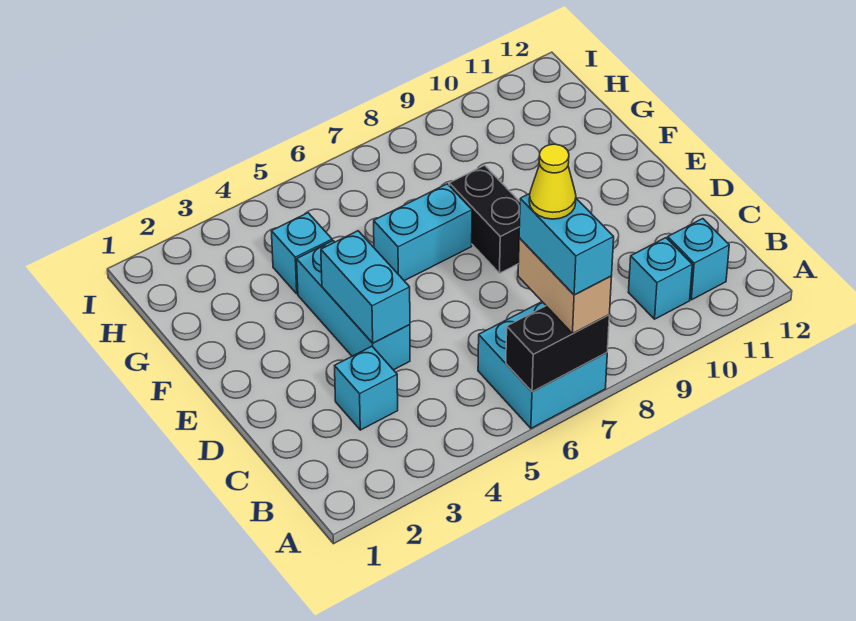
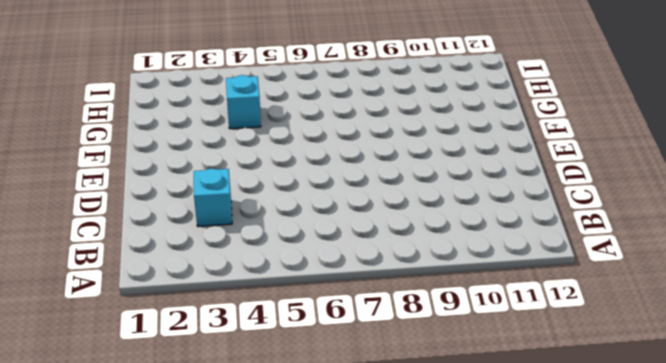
none -> cyan 2x2 brick [478,302,607,428]
none -> cyan 1x1 brick [628,238,692,319]
none -> cyan 1x1 brick [668,219,729,300]

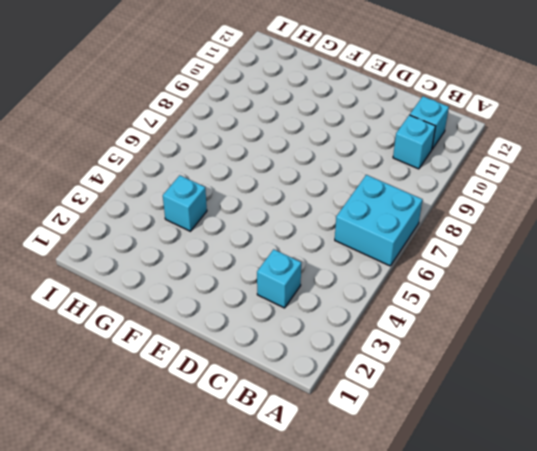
none -> cyan 1x3 brick [297,241,410,370]
none -> black 1x2 brick [449,165,520,273]
none -> cyan 1x2 brick [374,184,472,281]

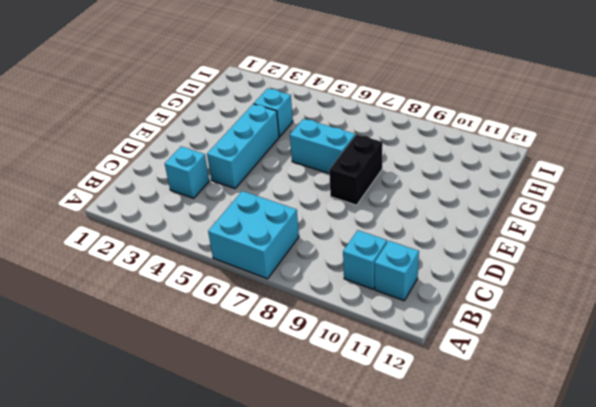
none -> black 1x2 brick [506,306,609,392]
none -> cyan 1x2 brick [321,231,410,343]
none -> tan 1x2 brick [518,238,612,333]

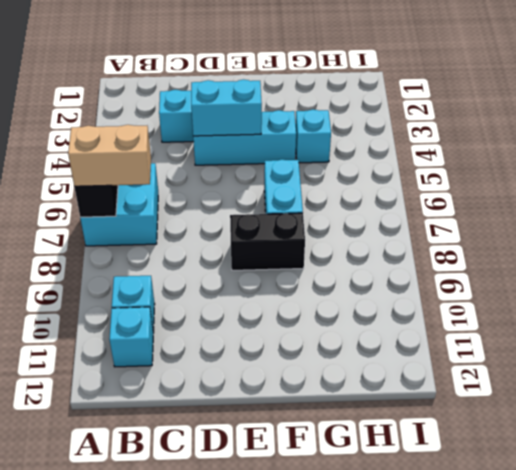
none -> cyan 1x2 brick [519,194,614,295]
none -> yellow 1x1 cone [529,144,576,219]

